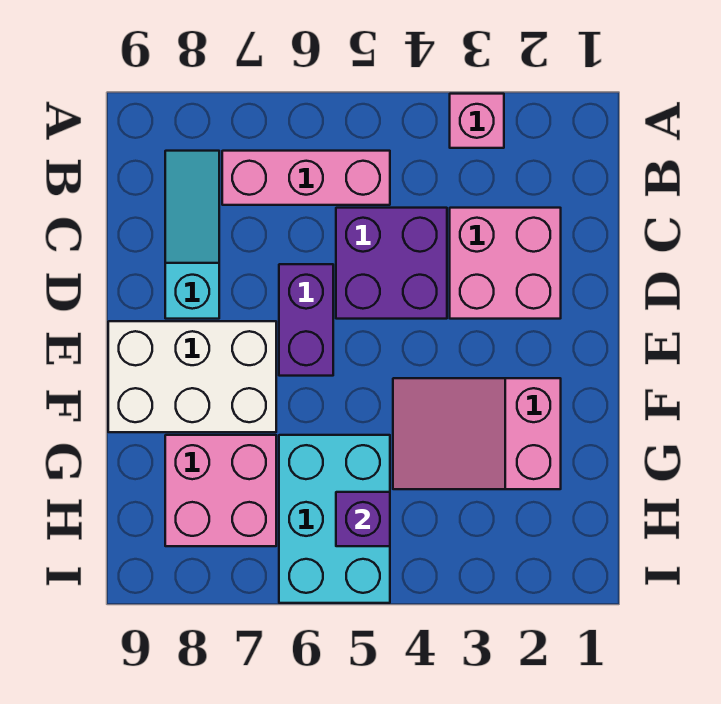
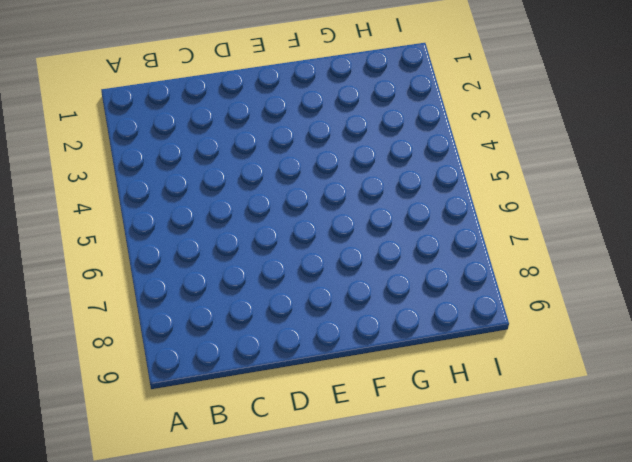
none -> pink 1x1 brick [450,94,504,148]
none -> pink 1x3 brick [222,151,390,205]

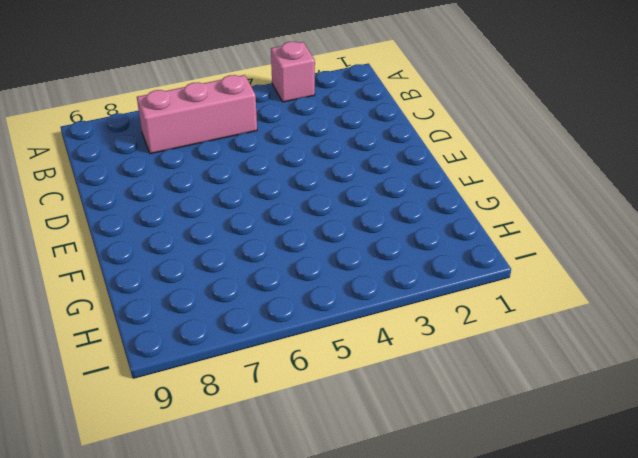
none -> cyan 1x3 slope [165,151,219,319]
none -> pink 2x2 brick [450,208,561,319]

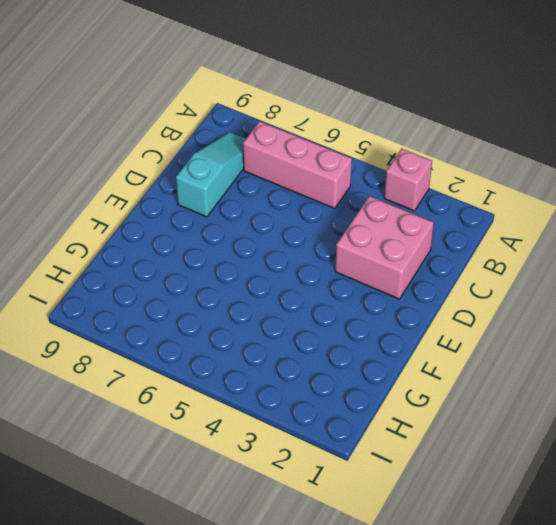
none -> purple 2x2 brick [336,208,447,319]
none -> purple 1x2 brick [279,264,333,376]

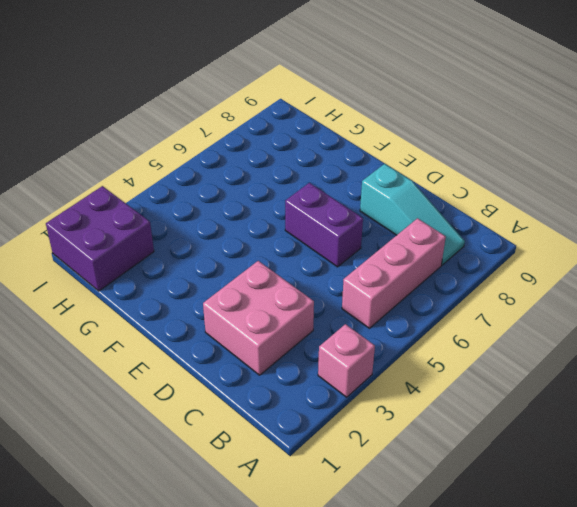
purple 2x2 brick [46,186,154,291] -> purple 2x2 brick moved to [336,208,447,319]
none -> white 2x3 brick [108,321,276,432]
none -> pink 2x3 slope [393,378,561,489]

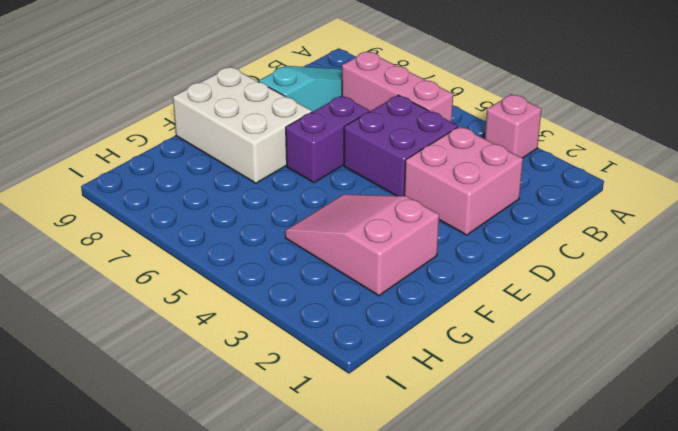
none -> cyan 2x3 brick [279,435,390,603]
none -> pink 2x2 brick [165,435,276,546]

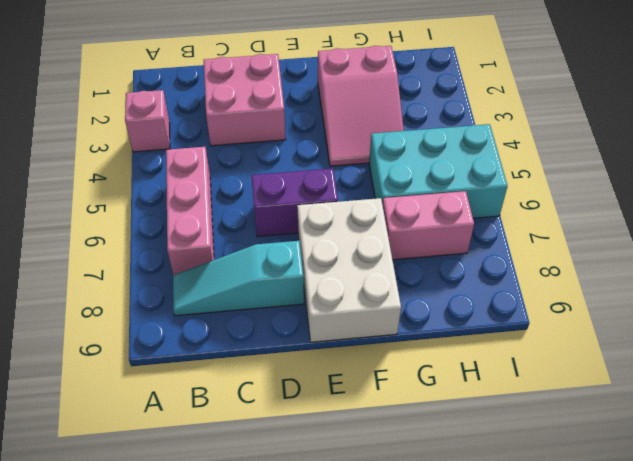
pink 1x2 brick [383,191,474,260] -> pink 2x2 brick [165,435,276,546]
none -> purple 2x2 brick [336,208,447,319]
none -> purple 1x1 brick [336,492,390,546]

